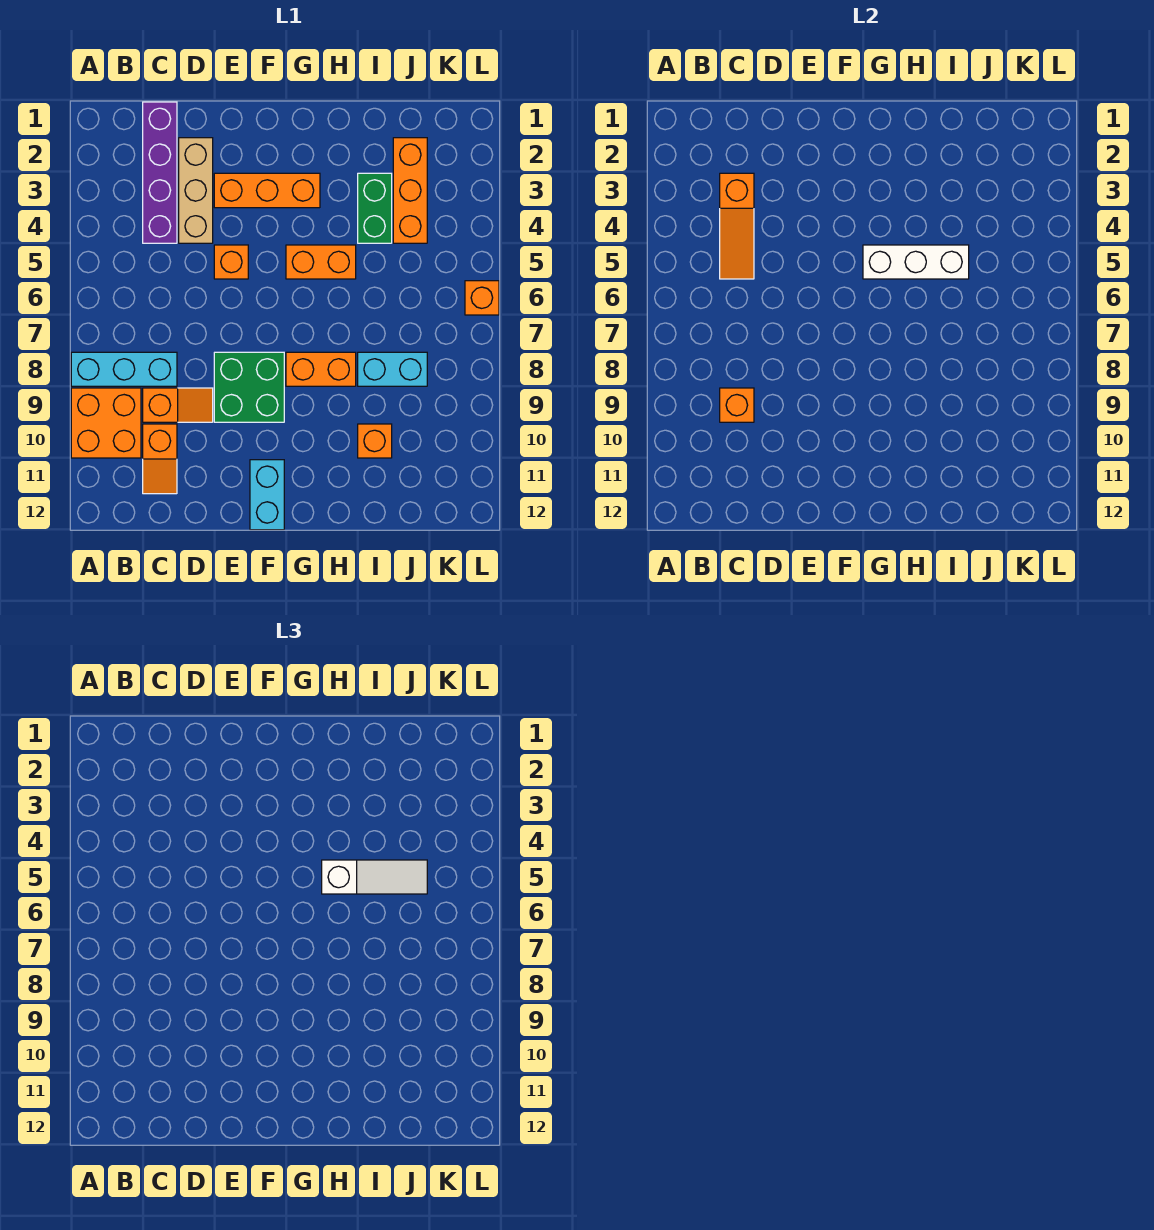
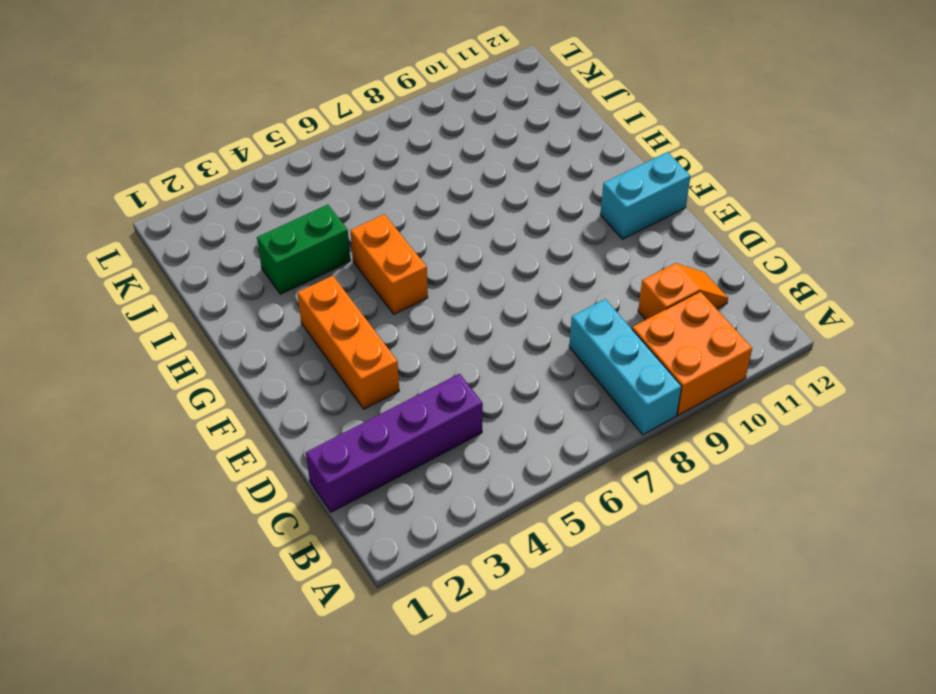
none -> orange 1x2 slope [143,388,213,422]
none -> tan 1x3 brick [179,138,213,243]
none -> orange 1x1 brick [214,245,248,279]

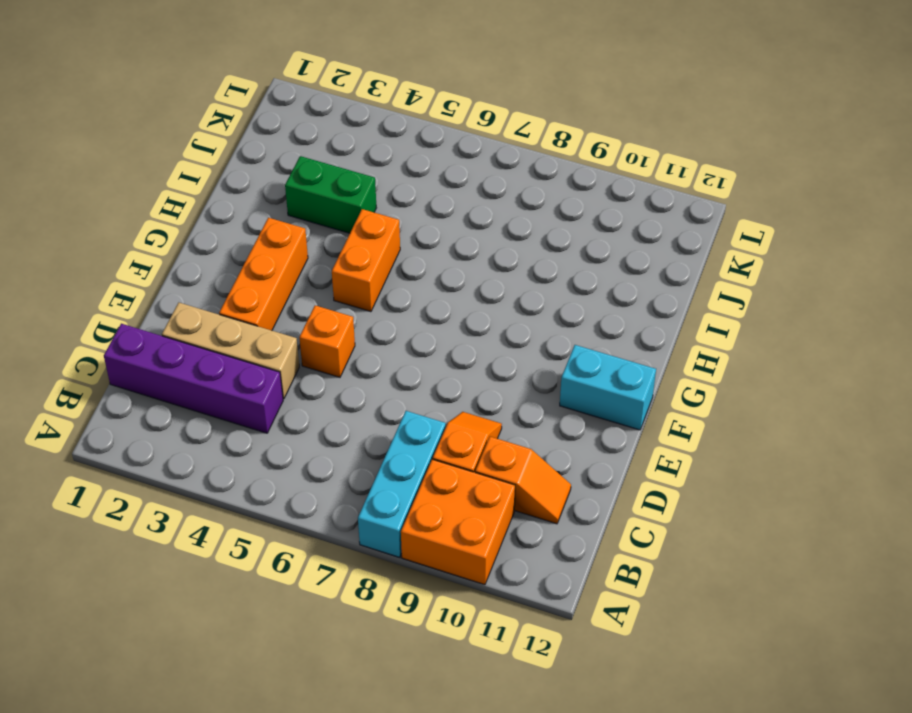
none -> green 2x2 brick [214,352,284,422]
none -> orange 1x2 brick [286,352,356,386]
none -> cyan 1x2 brick [358,352,427,386]

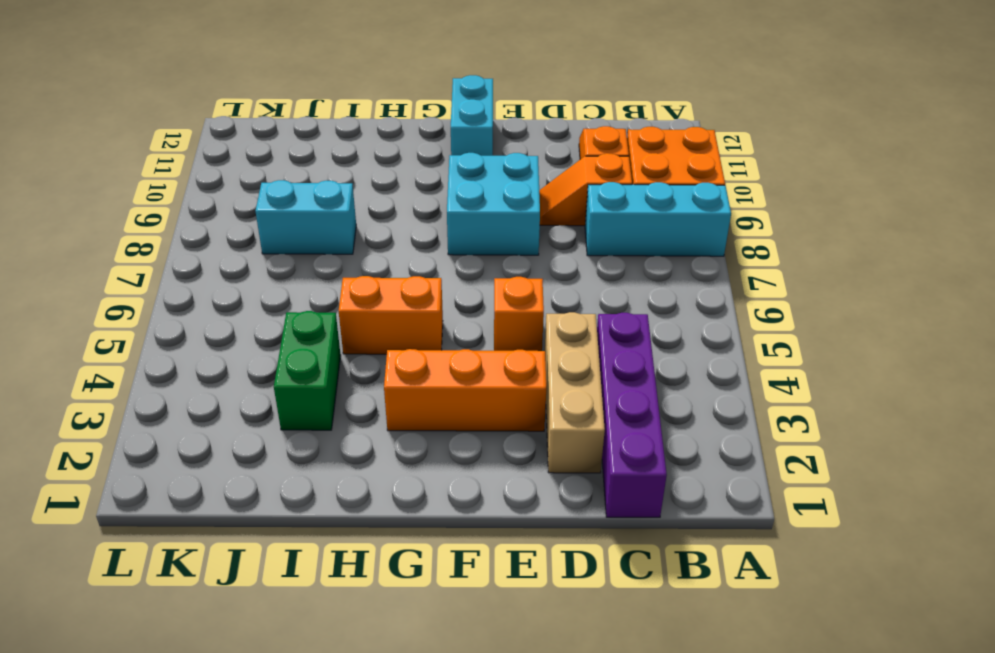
cyan 2x2 brick [447,153,540,255] -> green 2x2 brick [214,352,284,422]
none -> orange 1x2 brick [286,352,356,386]
none -> orange 1x1 brick [358,424,392,458]
none -> orange 1x3 brick [393,138,427,243]

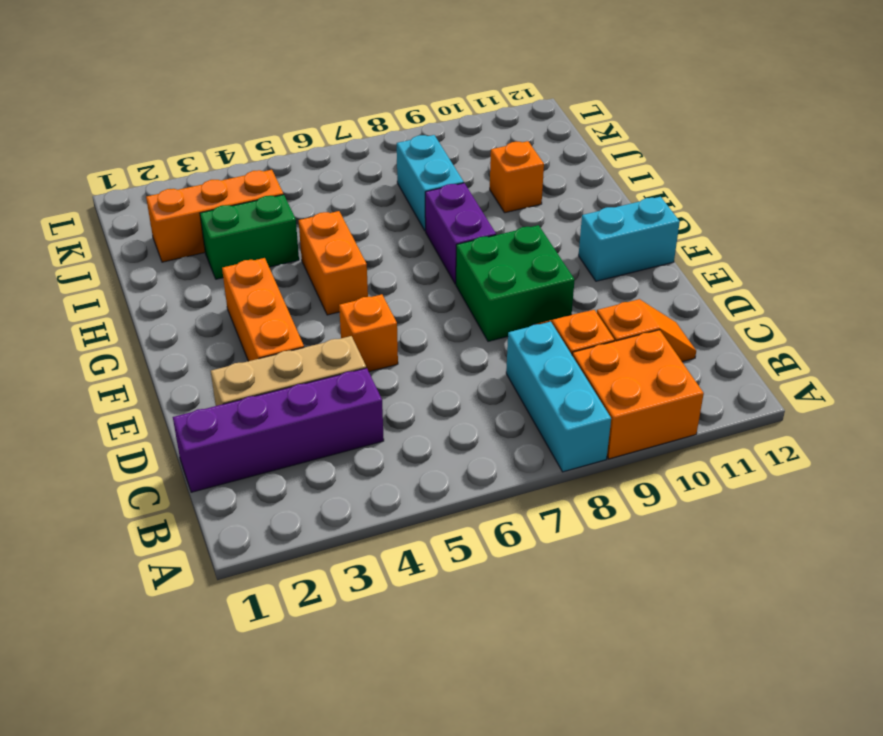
purple 1x2 brick [425,183,496,284] -> orange 1x2 brick [286,352,356,386]
none -> orange 1x1 brick [465,281,499,315]
none -> orange 1x3 slope [720,173,754,279]
none -> orange 1x1 brick [720,388,754,422]

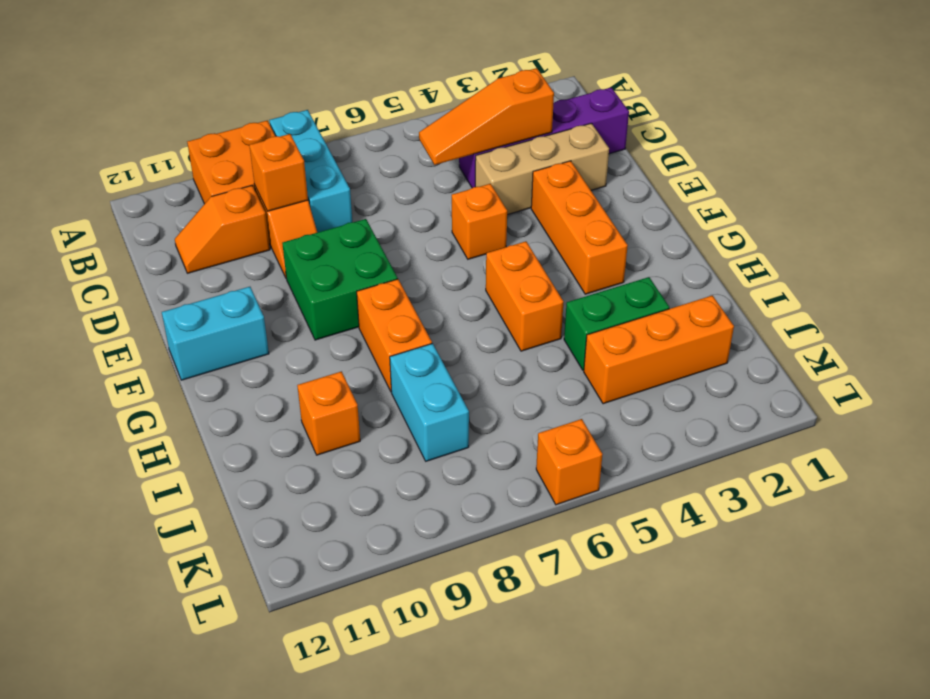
none -> white 1x3 brick [863,245,969,279]
none -> white 1x3 slope [322,860,427,894]

